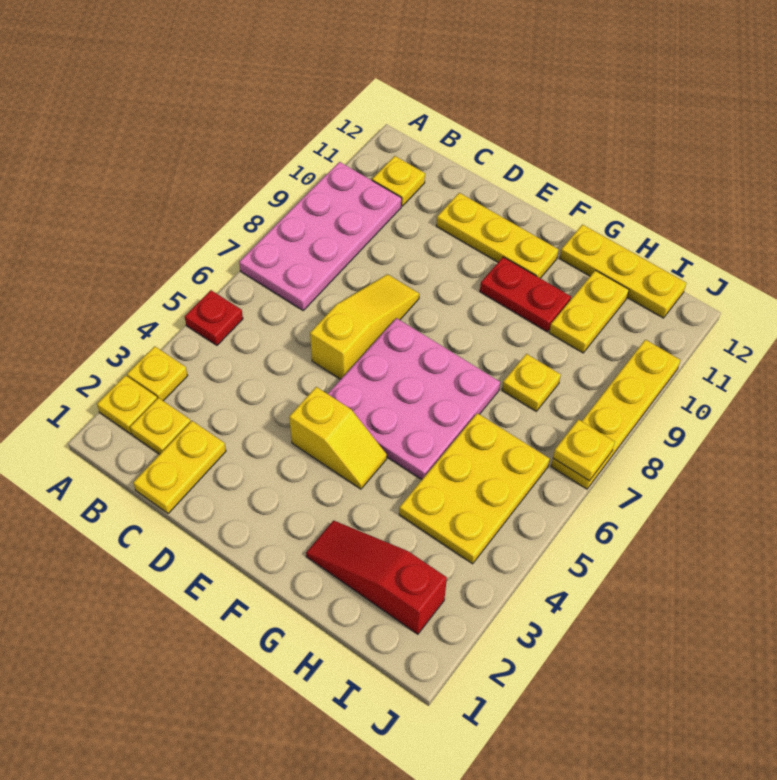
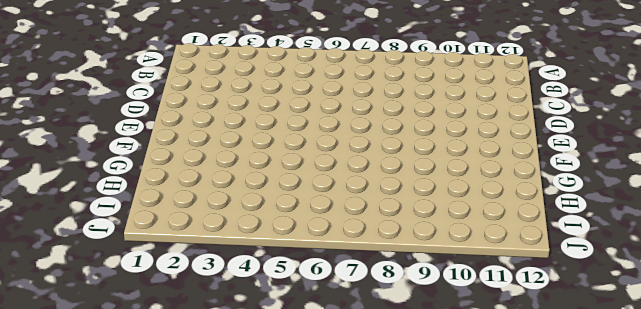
none -> yellow 1x1 plate [97,375,157,434]
none -> yellow 1x1 plate [127,346,188,401]
none -> red 1x1 plate [185,290,243,345]

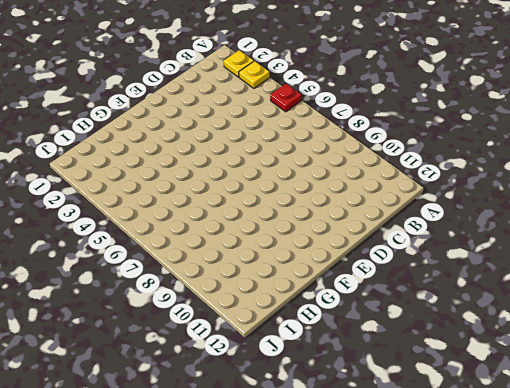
none -> pink 2x4 plate [239,162,402,310]
none -> yellow 1x1 plate [130,398,191,454]
none -> yellow 1x1 plate [372,156,425,206]

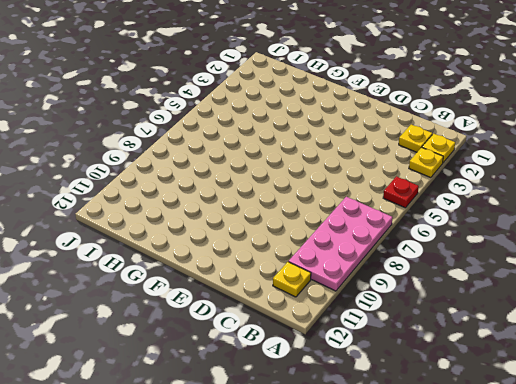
none -> yellow 1x2 plate [133,421,226,514]
none -> yellow 1x3 slope [310,274,419,379]
none -> yellow 1x3 plate [436,193,558,278]

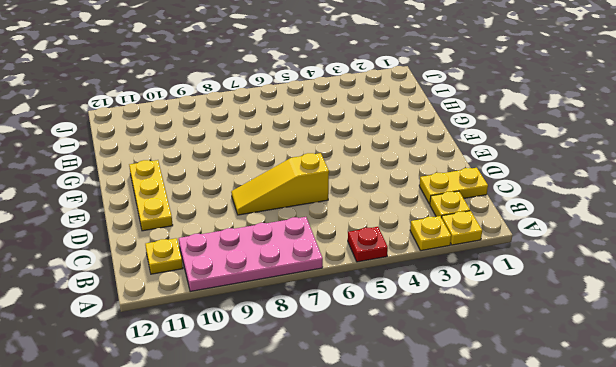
none -> yellow 1x2 slope [289,387,387,489]
none -> pink 3x3 plate [328,318,500,480]
none -> red 1x2 plate [480,257,571,332]

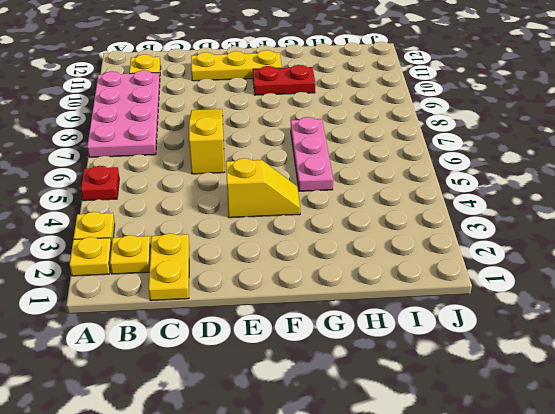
pink 1x3 plate [291,117,333,191] -> pink 3x3 plate [328,318,500,480]
none -> red 1x3 slope [306,520,447,634]
none -> yellow 1x3 plate [560,225,686,318]
none -> yellow 2x3 plate [399,413,550,564]

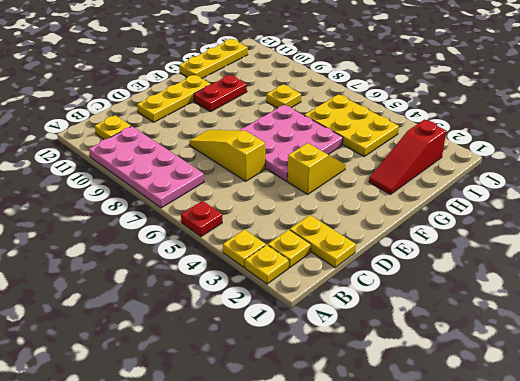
none -> yellow 1x2 plate [549,270,629,353]
none -> yellow 1x4 plate [551,340,680,489]
none -> yellow 1x1 plate [553,420,615,481]

